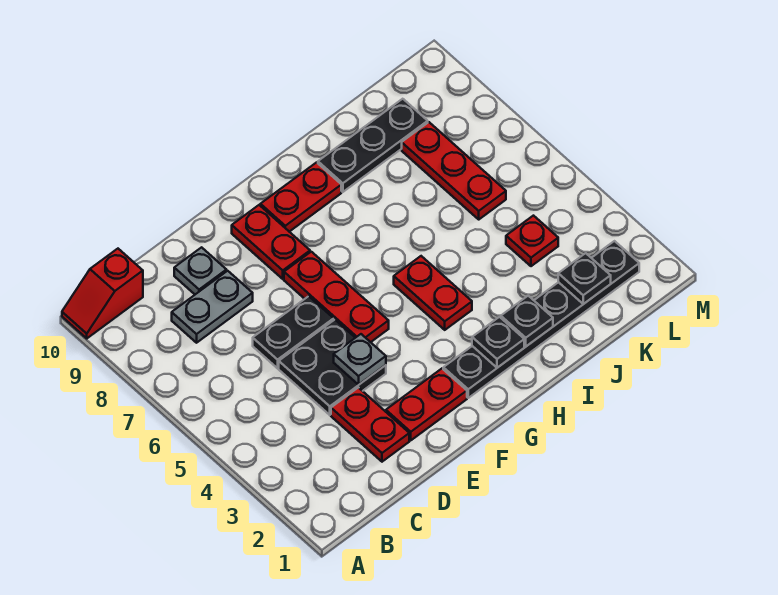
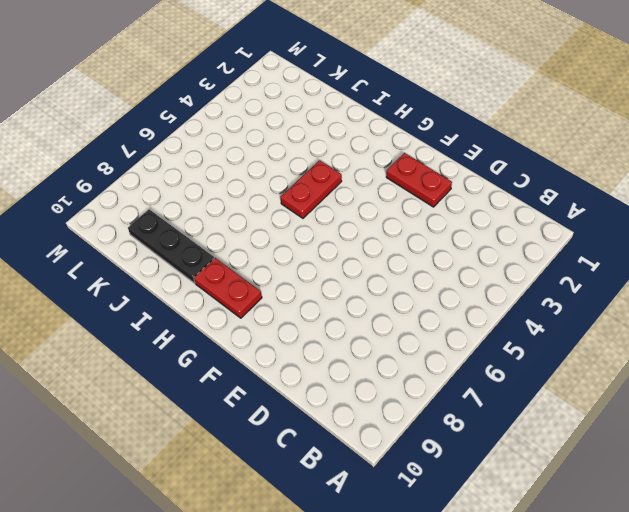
none -> red 1x2 slope [62,249,143,338]
none -> grey 1x2 plate [172,271,253,343]
none -> red 1x2 plate [331,388,409,462]

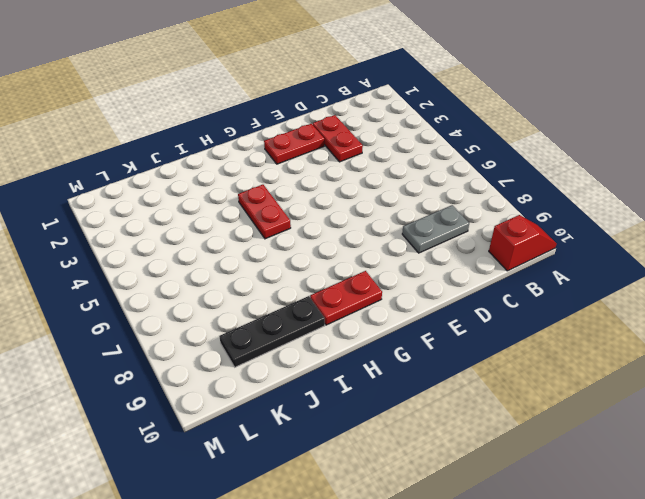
none -> black 2x2 plate [279,320,386,415]
none -> black 1x2 plate [253,296,334,368]
none -> grey 1x1 plate [174,247,226,294]

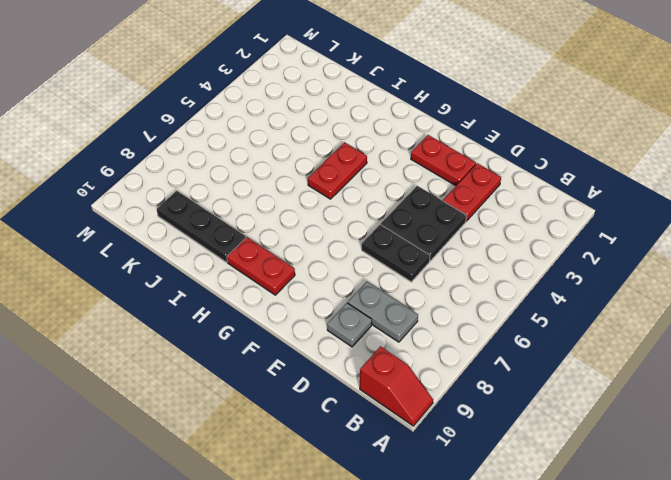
none -> red 1x3 plate [284,252,389,342]
none -> red 1x2 plate [232,205,310,279]
none -> black 1x6 plate [443,241,639,398]

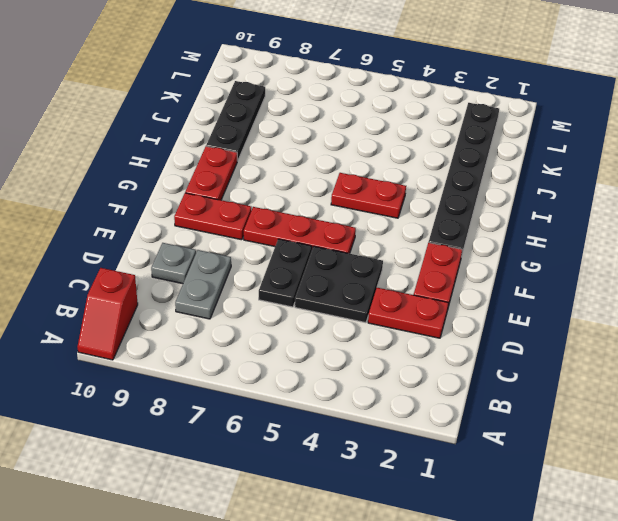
none -> red 1x1 plate [506,216,558,266]
none -> red 1x3 plate [402,122,506,219]
none -> grey 1x1 plate [334,334,386,385]

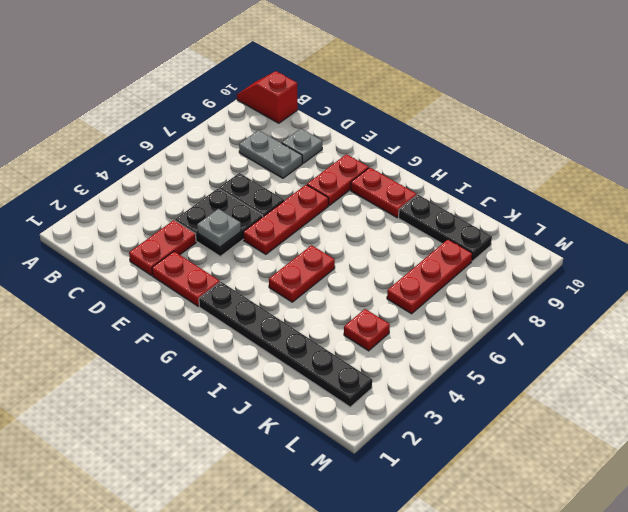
none -> black 1x1 plate [472,317,524,368]
none -> black 1x1 plate [501,296,553,346]
none -> black 1x1 plate [558,253,611,304]

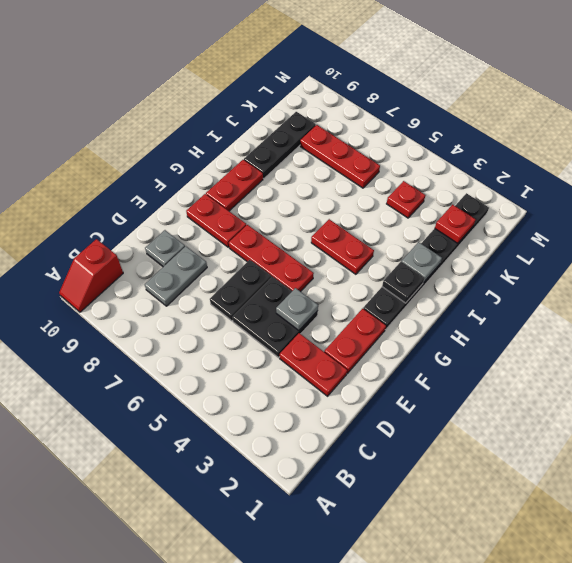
grey 1x1 plate [401,242,442,283] -> black 1x1 plate [501,296,553,346]
red 1x1 plate [435,205,476,243] -> black 1x1 plate [558,253,611,304]

